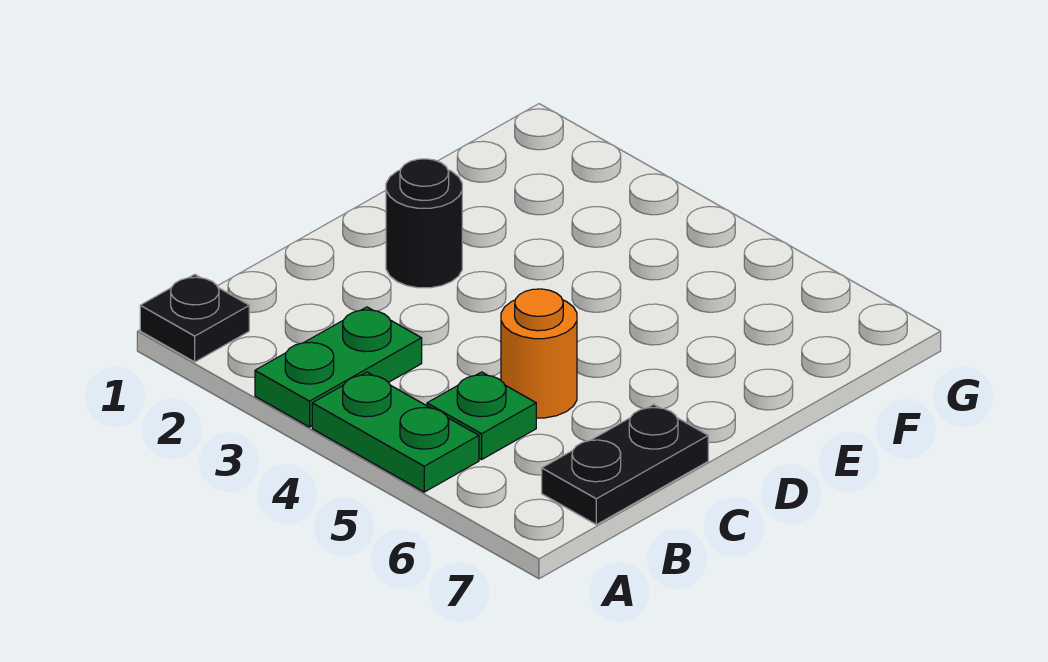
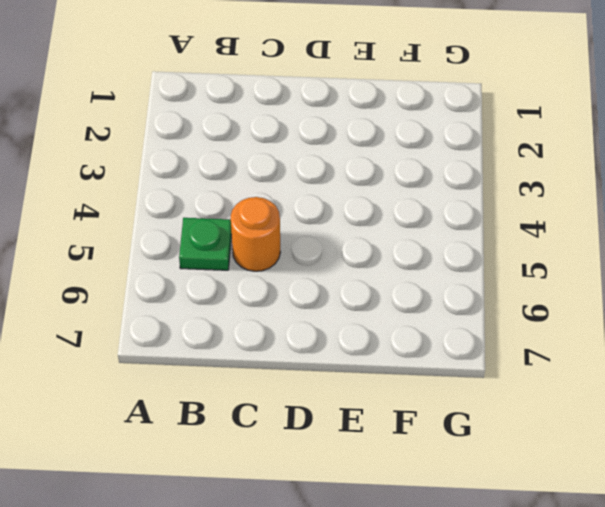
none -> black 1x1 plate [140,274,249,362]
none -> green 1x2 plate [255,307,422,427]

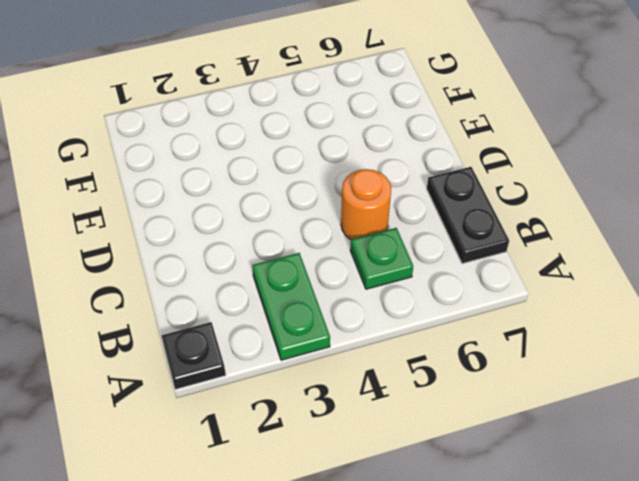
none -> green 1x2 plate [312,372,479,492]
none -> black 1x1 round brick [386,159,462,288]

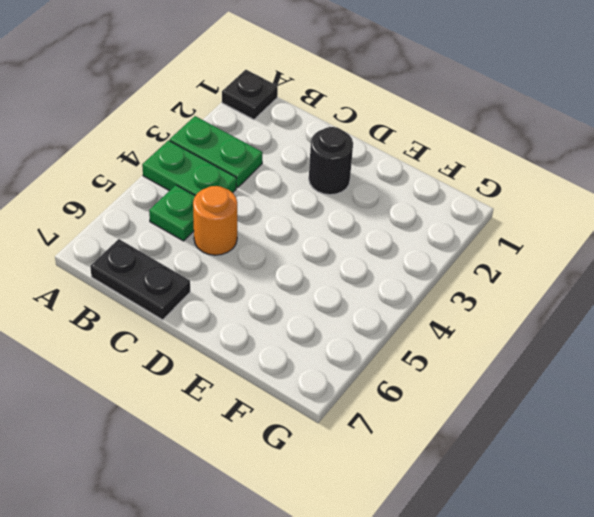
green 1x2 plate [142,140,237,196] -> green 1x2 plate turned to [312,372,479,492]

